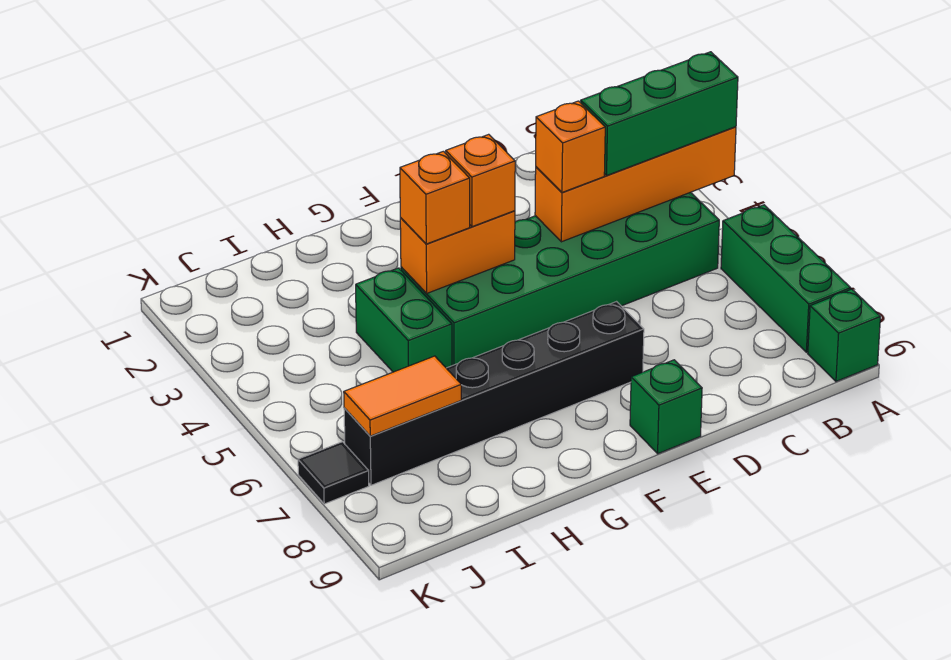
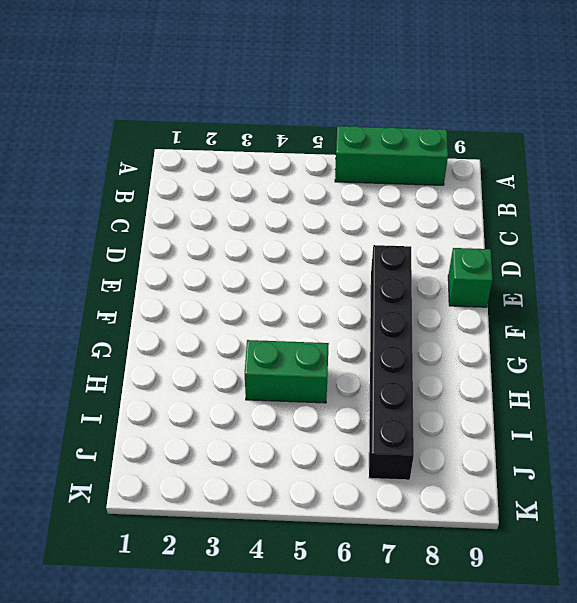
none -> green 1x1 brick [808,289,880,381]
none -> green 2x6 brick [401,192,719,366]
none -> black 1x1 tile [298,442,369,504]

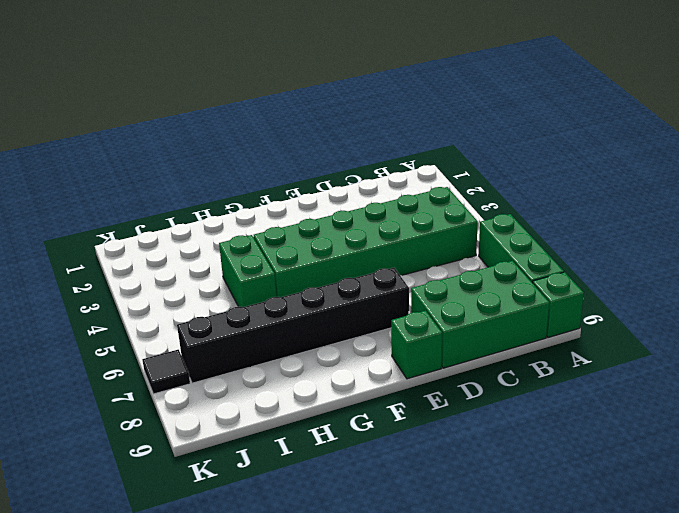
green 2x3 brick [411,261,549,368] -> none
none -> orange 1x4 brick [535,127,736,242]
none -> orange 1x2 brick [400,211,515,293]
none -> orange 1x2 tile [344,356,461,436]

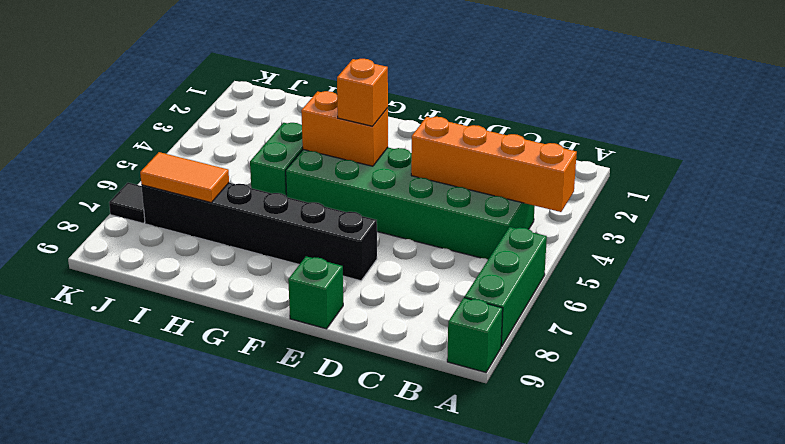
none -> green 1x3 brick [581,52,738,175]
none -> orange 1x1 brick [536,101,605,192]
none -> orange 1x1 brick [400,151,470,244]

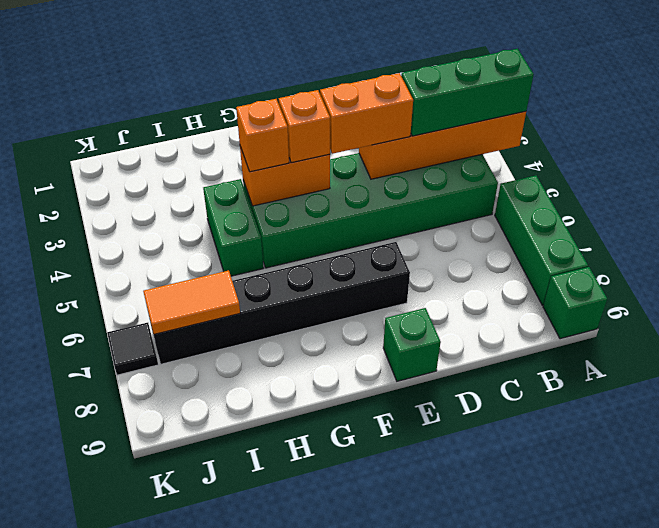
orange 1x2 brick [320,73,413,154] -> orange 1x1 brick [536,101,605,192]

